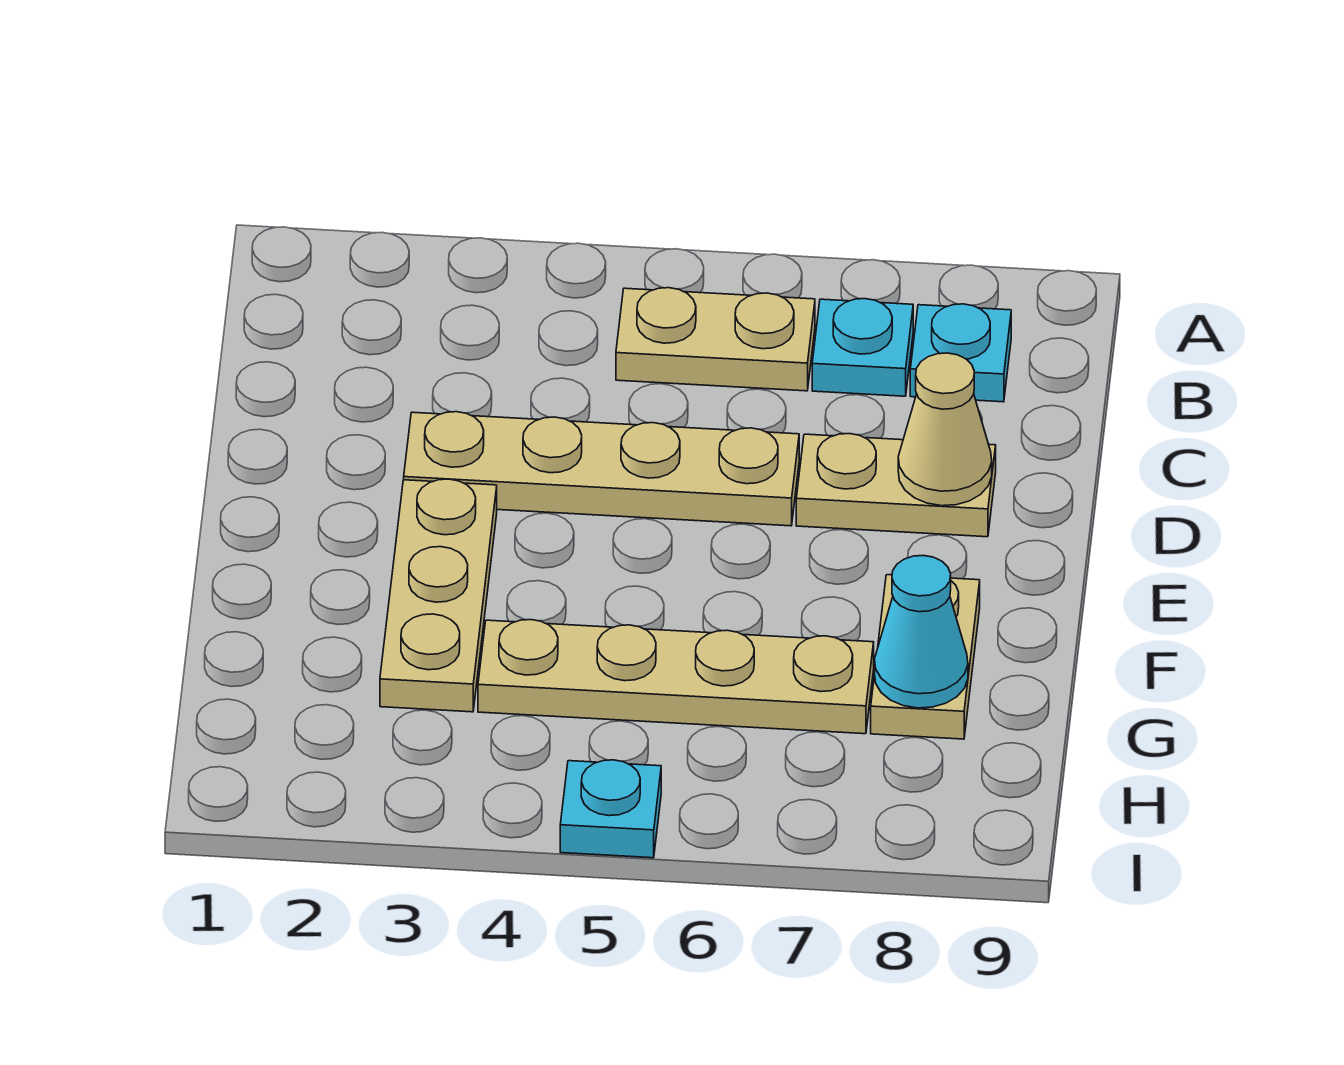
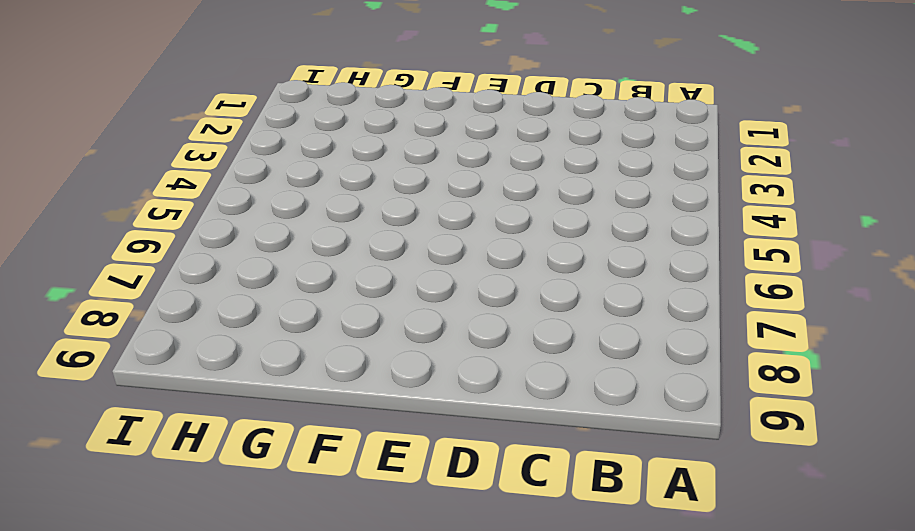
none -> tan 1x2 plate [616,288,815,391]
none -> cyan 1x1 plate [812,299,913,396]

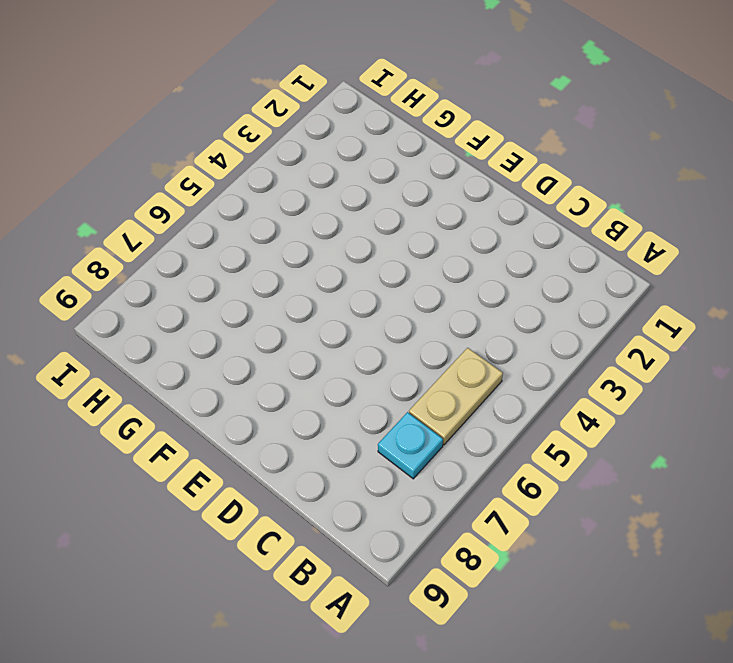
none -> cyan 1x1 plate [910,304,1011,402]
none -> tan 1x4 plate [404,412,799,526]

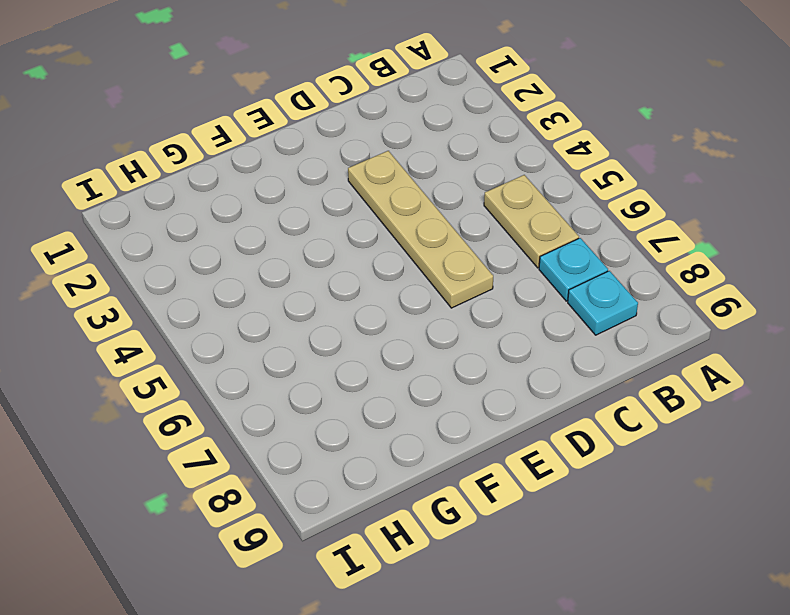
none -> tan 1x2 plate [796,434,996,537]
none -> tan 1x3 plate [380,479,497,712]

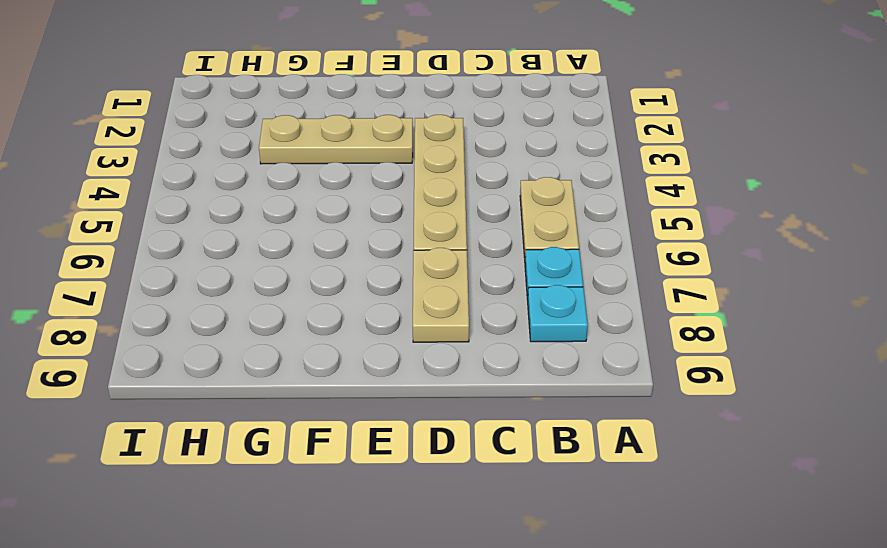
none -> tan 1x2 plate [871,575,980,739]
none -> tan 1x4 plate [478,620,874,734]

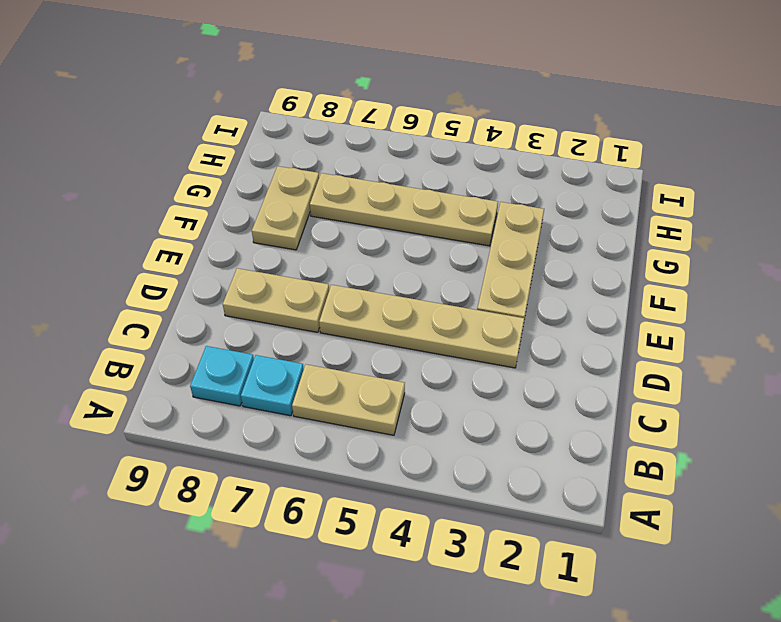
none -> cyan 1x1 plate [560,760,661,858]
none -> tan 1x1 cone [898,353,992,506]

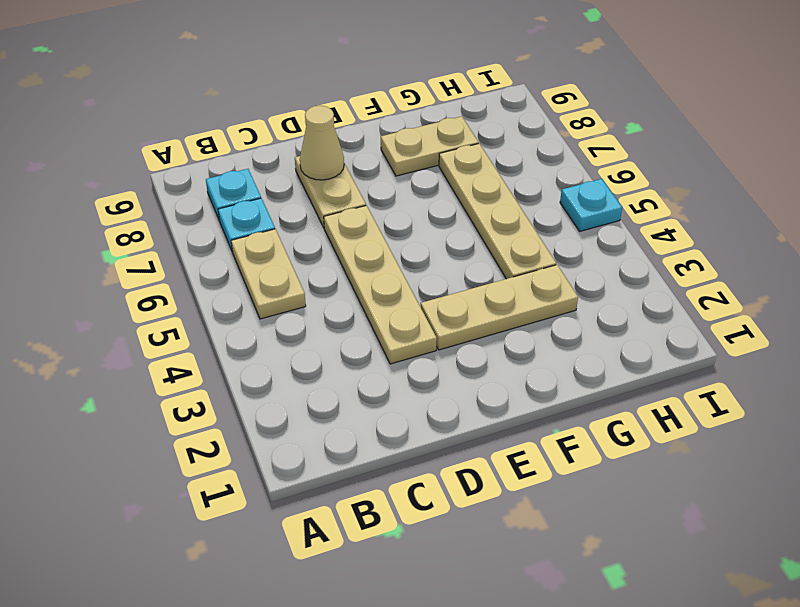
none -> cyan 1x1 cone [875,556,968,708]

